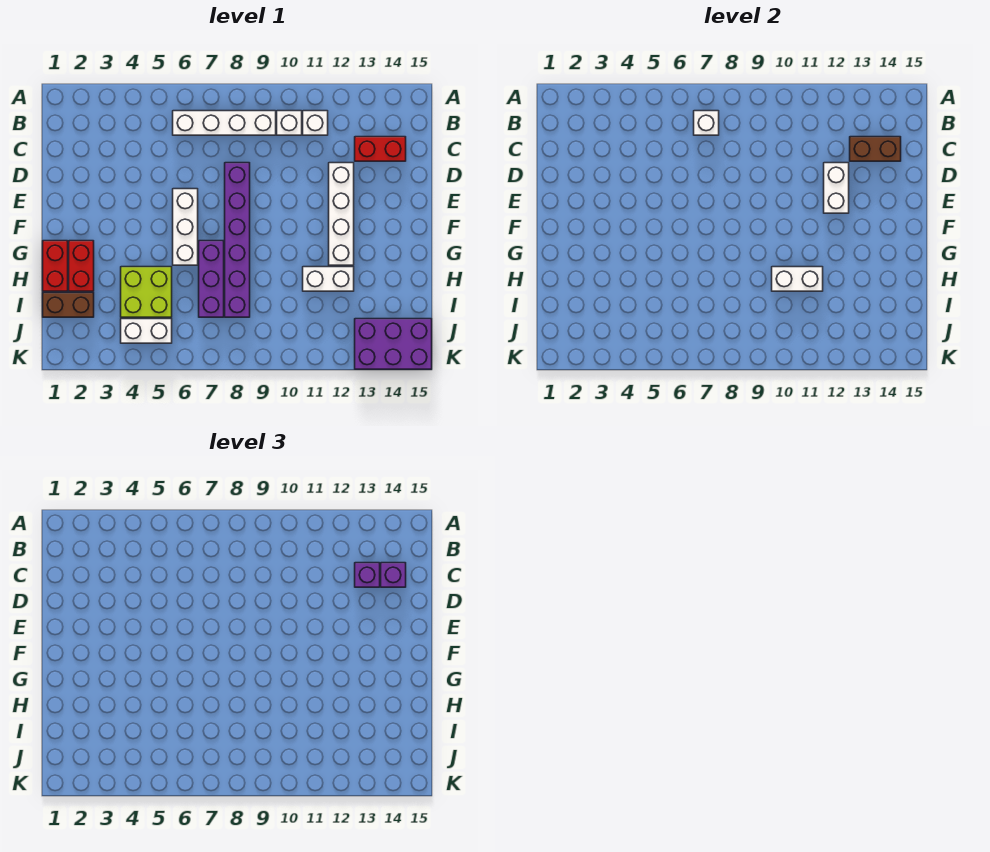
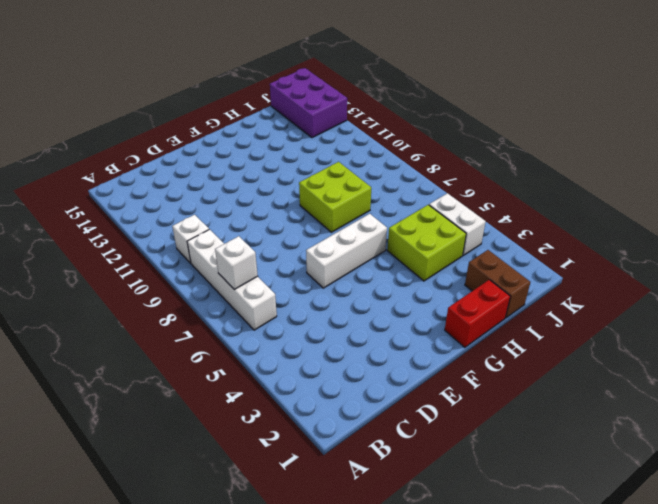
lime 2x2 brick [299,162,371,232] -> purple 1x6 brick [225,163,250,317]
none -> white 1x1 brick [303,111,328,135]
none -> red 1x2 brick [355,137,406,161]
none -> white 1x4 brick [329,163,354,265]

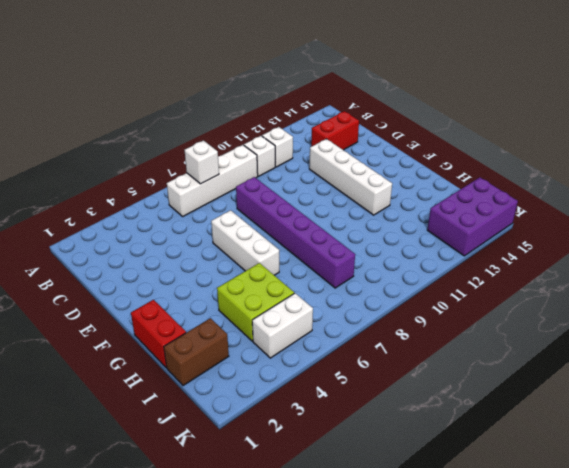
none -> red 1x2 brick [69,241,94,291]
none -> purple 1x3 brick [199,241,224,317]
none -> white 1x2 brick [303,267,354,291]

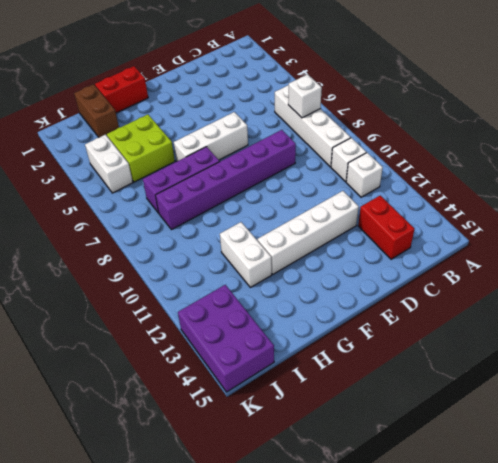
none -> red 1x2 brick [69,241,94,291]
none -> brown 1x2 brick [850,137,901,161]
none -> white 1x2 brick [824,163,849,213]

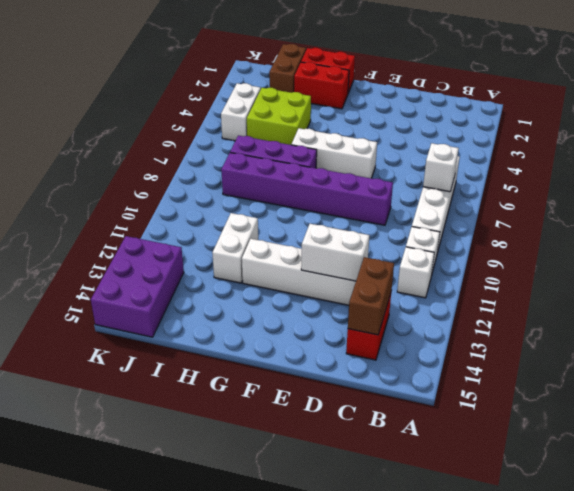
none -> white 1x2 brick [772,267,823,291]
none -> purple 1x1 brick [355,563,380,587]
none -> purple 1x1 brick [381,563,406,587]

